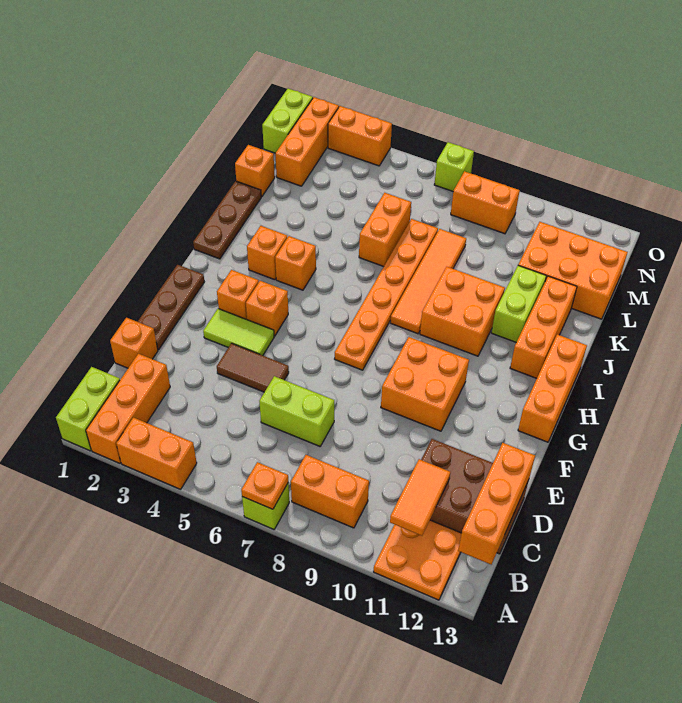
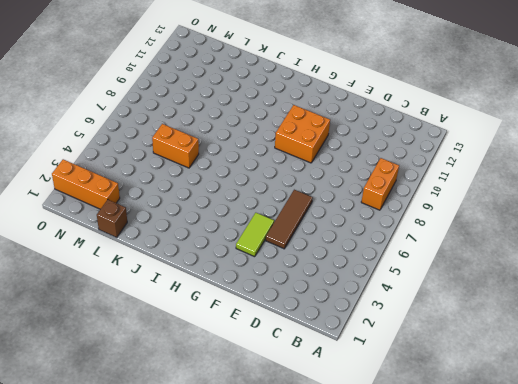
brown 1x3 tile [266,190,313,249] -> brown 1x2 tile [217,343,289,392]
brown 1x1 brick [97,200,127,237] -> orange 1x1 brick [235,145,275,197]
none -> lime 1x2 brick [56,367,120,451]
none -> orange 1x3 brick [86,354,170,463]
none -> orange 1x2 brick [116,418,197,489]
none -> lime 1x1 brick [242,483,289,529]

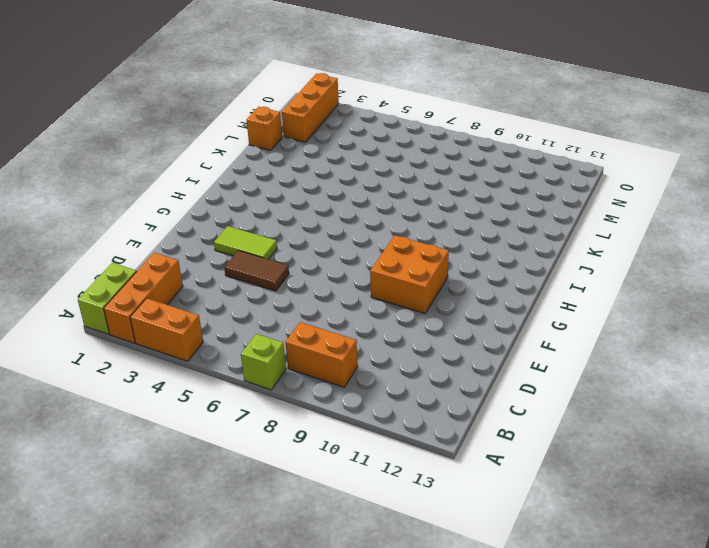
none -> orange 2x2 plate [374,520,462,600]
none -> brown 2x3 brick [421,439,529,554]
none -> orange 1x1 brick [110,318,158,368]
none -> lime 1x2 brick [259,376,334,446]

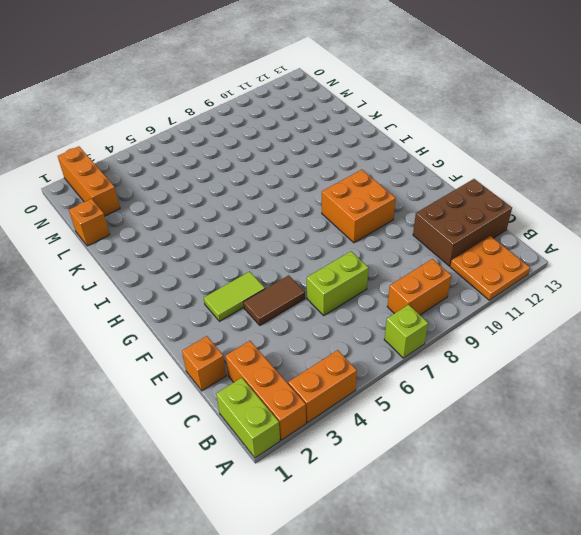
none -> brown 1x3 plate [138,265,204,350]
none -> orange 1x1 brick [217,270,259,319]
none -> orange 1x1 brick [246,281,288,336]
none -> orange 1x6 plate [335,219,438,370]

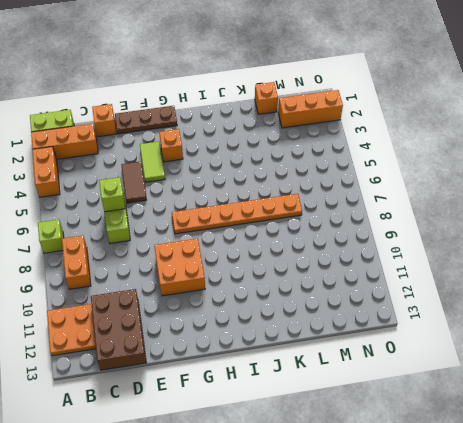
lime 1x1 brick [99,177,125,212] -> lime 1x1 brick moved to [434,142,474,191]
none -> orange 1x1 brick [246,281,288,336]
none -> orange 1x3 brick [518,334,587,442]
none -> brown 1x3 plate [193,181,261,259]
none -> orange 1x1 brick [247,226,287,280]

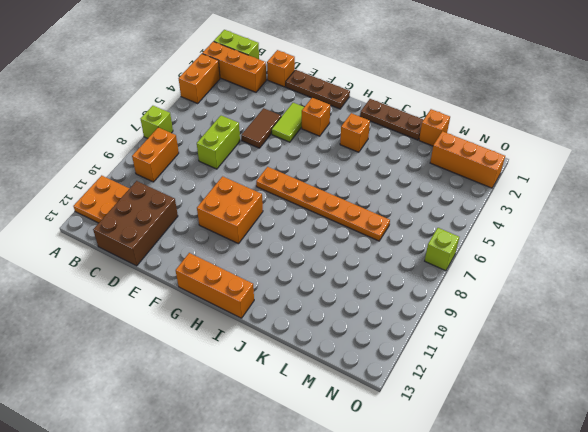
none -> orange 1x1 brick [246,281,288,336]
none -> orange 1x1 brick [275,236,316,290]
none -> orange 1x4 tile [391,229,466,334]
none -> orange 2x2 brick [420,267,505,356]

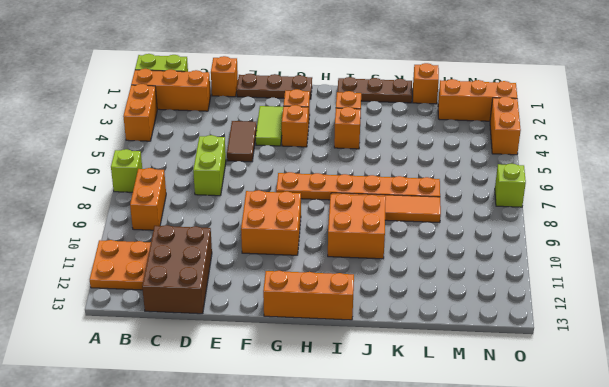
none -> orange 1x3 brick [510,276,577,378]
none -> lime 1x2 brick [491,266,546,342]
none -> orange 1x2 brick [359,193,411,267]
none -> orange 2x3 brick [518,222,628,319]

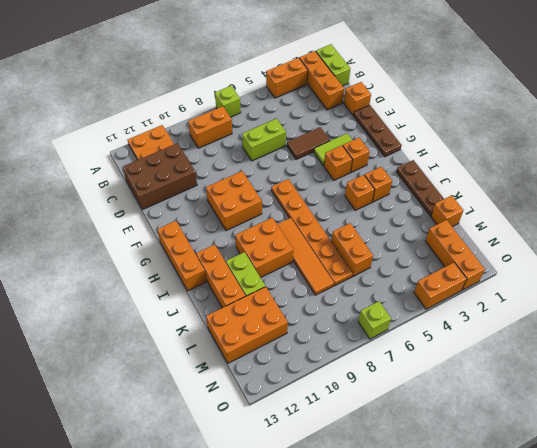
none -> lime 1x2 brick [262,89,313,153]
none -> orange 1x2 brick [451,171,520,234]
none -> orange 1x1 plate [241,462,288,509]
none -> orange 1x2 tile [390,459,450,536]

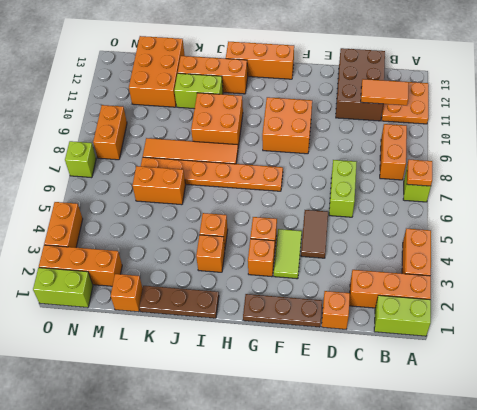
none -> orange 1x3 brick [458,443,535,564]

